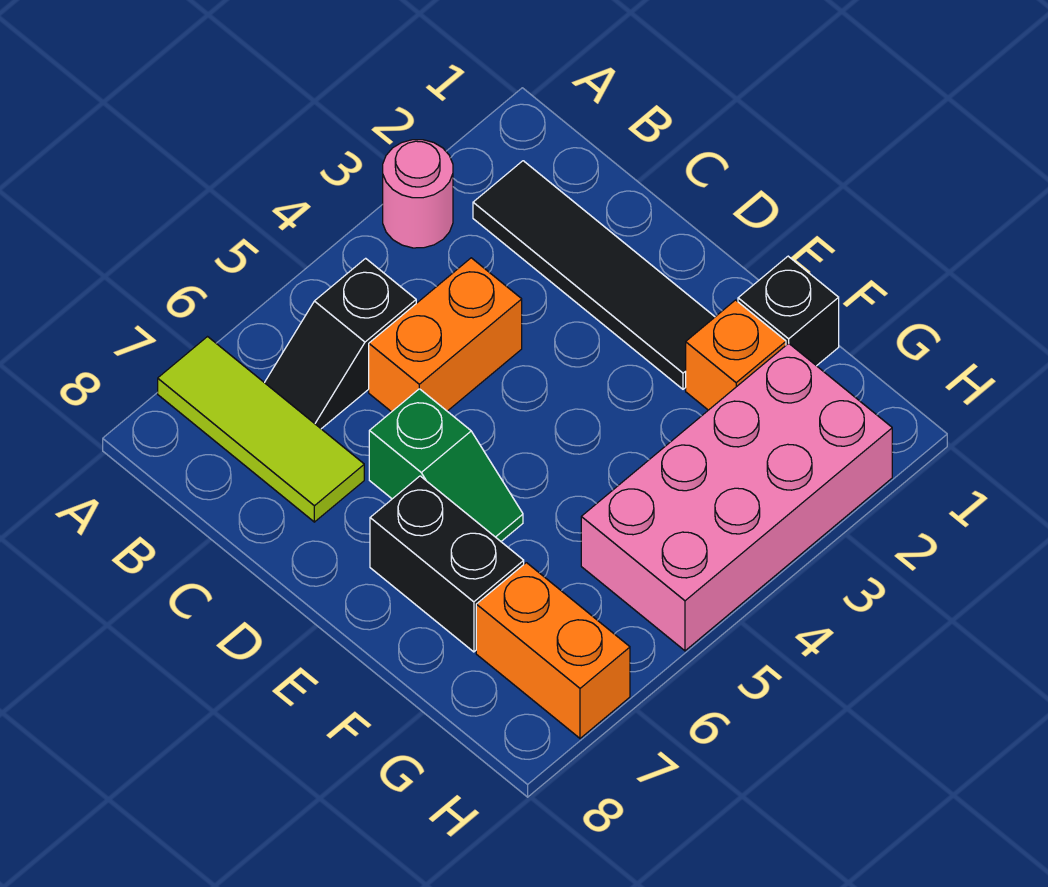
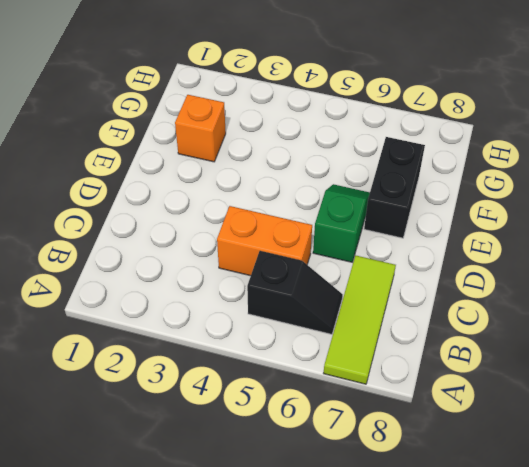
none -> pink 1x1 round brick [383,140,453,248]
none -> black 1x4 tile [473,161,715,389]

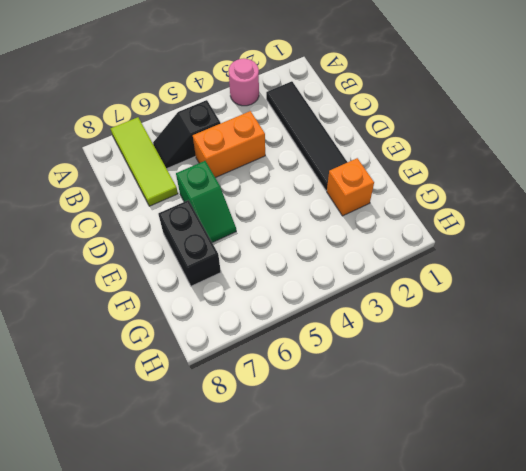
none -> black 1x1 brick [738,256,839,366]
none -> pink 2x4 brick [581,343,892,651]

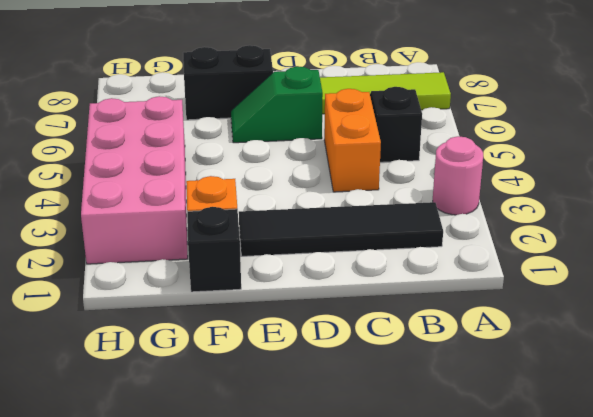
none -> orange 1x2 brick [476,563,630,738]

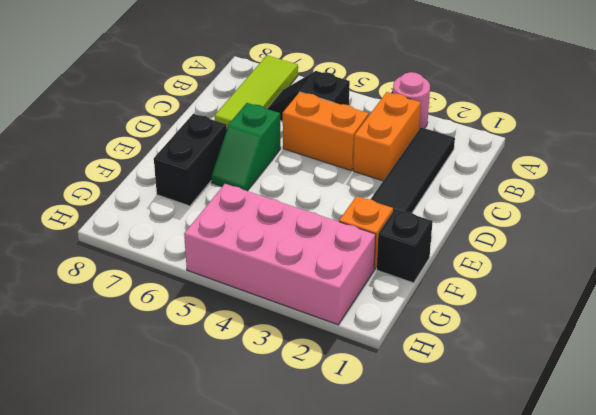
orange 1x2 brick [353,92,421,181] -> orange 1x2 brick moved to [476,563,630,738]

